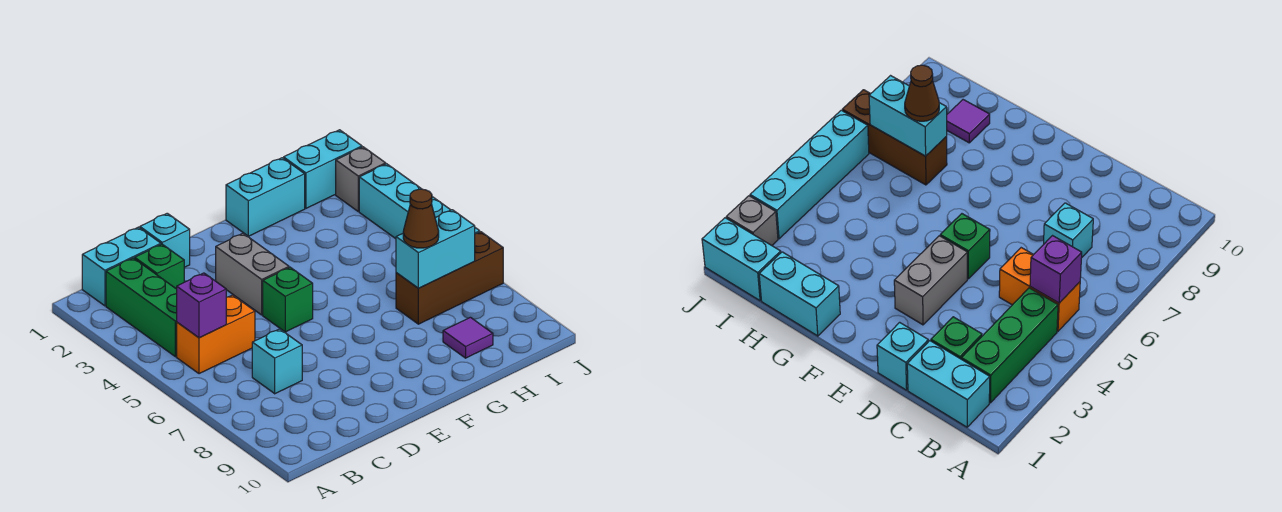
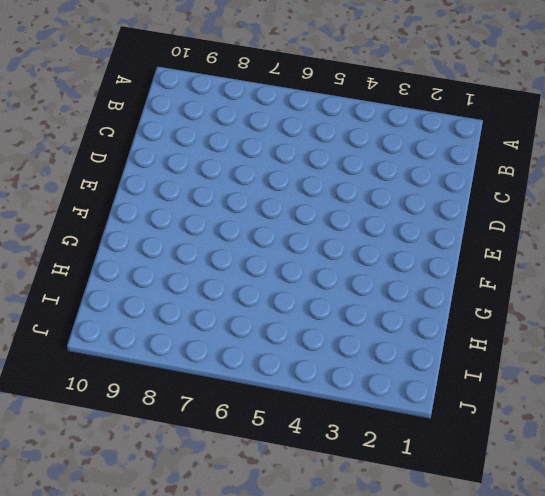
none -> cyan 1x2 brick [82,227,161,306]
none -> green 1x3 brick [106,258,177,357]
none -> orange 1x2 brick [177,295,255,374]

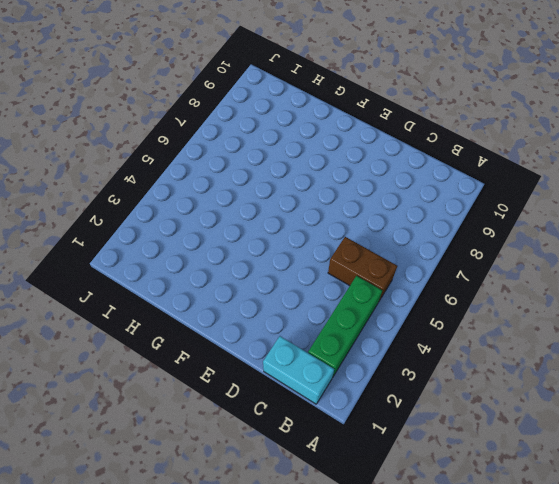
brown 1x2 brick [328,237,397,301] -> orange 1x2 brick [177,295,255,374]
none -> green 1x1 brick [135,244,184,289]
none -> cyan 1x1 brick [252,329,302,394]
none -> cyan 1x1 brick [140,213,190,267]

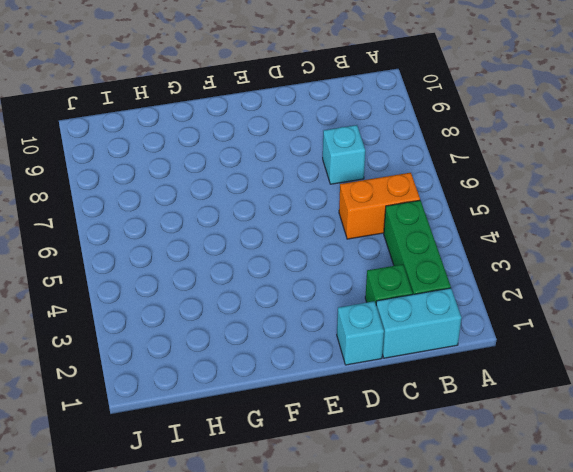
none -> grey 1x2 brick [216,233,289,315]
none -> green 1x1 brick [263,267,313,332]
none -> cyan 1x2 brick [226,158,305,236]

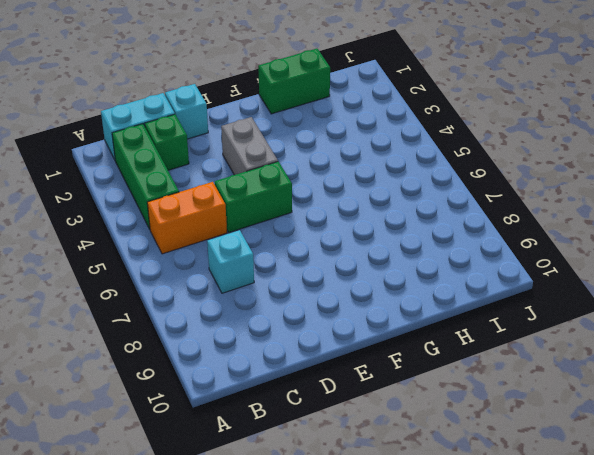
green 1x2 brick [215,161,292,232] -> green 1x1 brick [263,267,313,332]
green 1x2 brick [258,49,330,114] -> cyan 1x2 brick [226,158,305,236]
none -> brown 1x3 brick [396,232,503,324]
none -> purple 1x1 tile [443,317,493,358]
none -> cyan 1x2 brick [284,130,362,208]

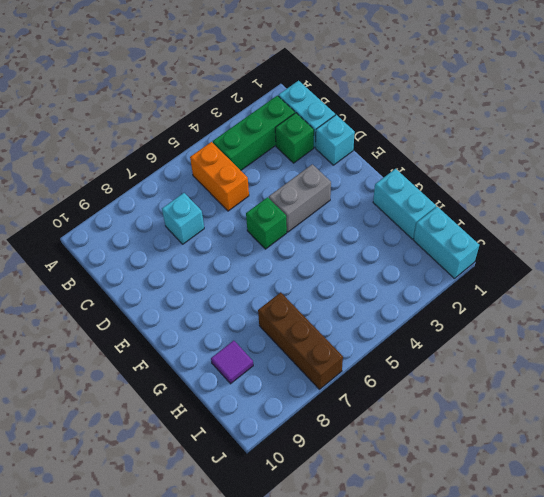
none -> grey 1x1 brick [336,147,386,211]
none -> cyan 1x4 brick [359,164,480,239]
none -> purple 1x1 brick [177,273,226,338]

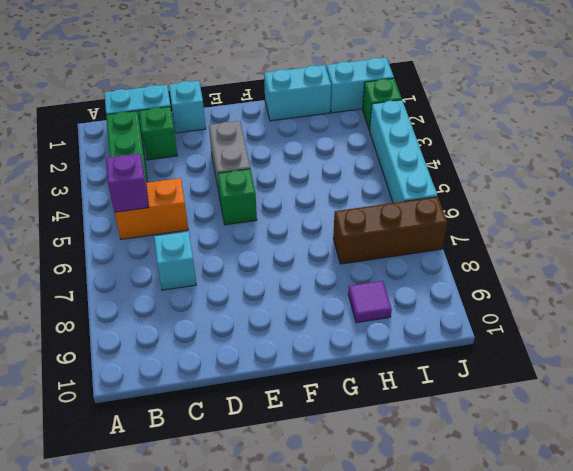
green 1x1 brick [362,78,402,130] -> grey 1x1 brick [336,147,386,211]
none -> cyan 1x2 brick [396,210,475,288]
none -> brown 1x1 cone [403,189,439,248]

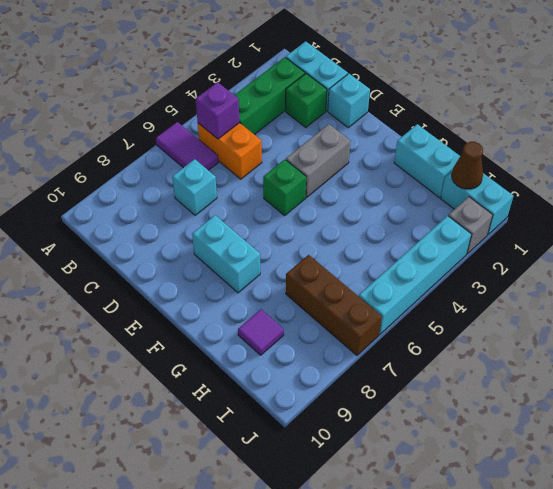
purple 1x2 tile [156,122,218,170] -> none
cyan 1x2 brick [192,215,260,293] -> cyan 1x2 brick moved to [396,210,475,288]
brown 1x1 cone [452,142,483,189] -> brown 1x1 cone moved to [403,189,439,248]

